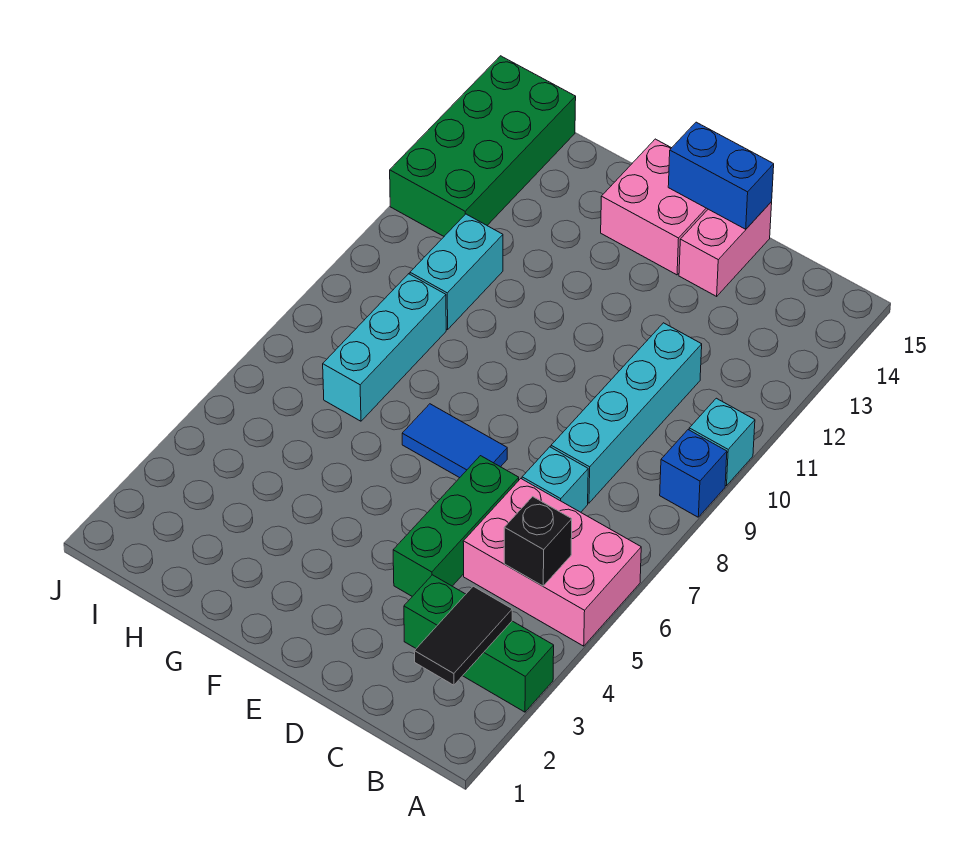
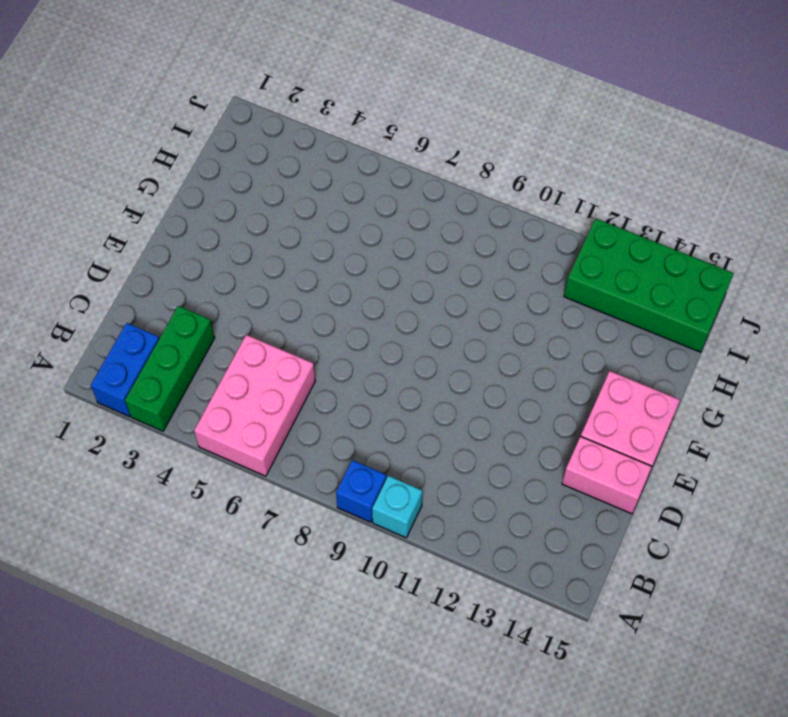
blue 1x2 brick [91,323,159,416] -> blue 1x2 brick moved to [668,122,774,229]
none -> cyan 1x1 brick [522,447,588,512]
none -> cyan 1x4 brick [551,323,702,503]
none -> green 1x3 brick [393,456,519,596]

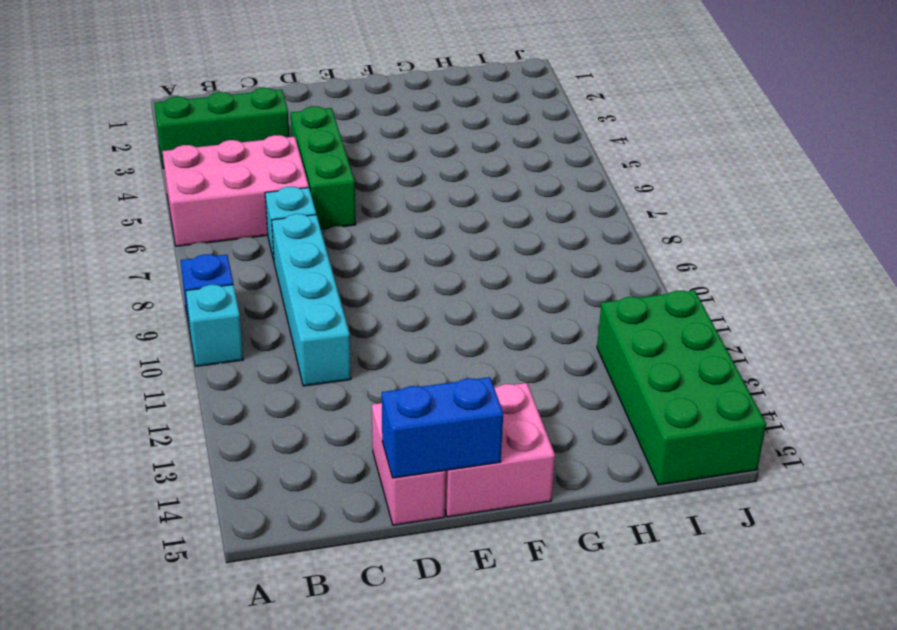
none -> blue 1x2 tile [402,404,507,478]
none -> cyan 1x3 brick [323,274,446,421]
none -> cyan 1x2 brick [410,214,503,330]

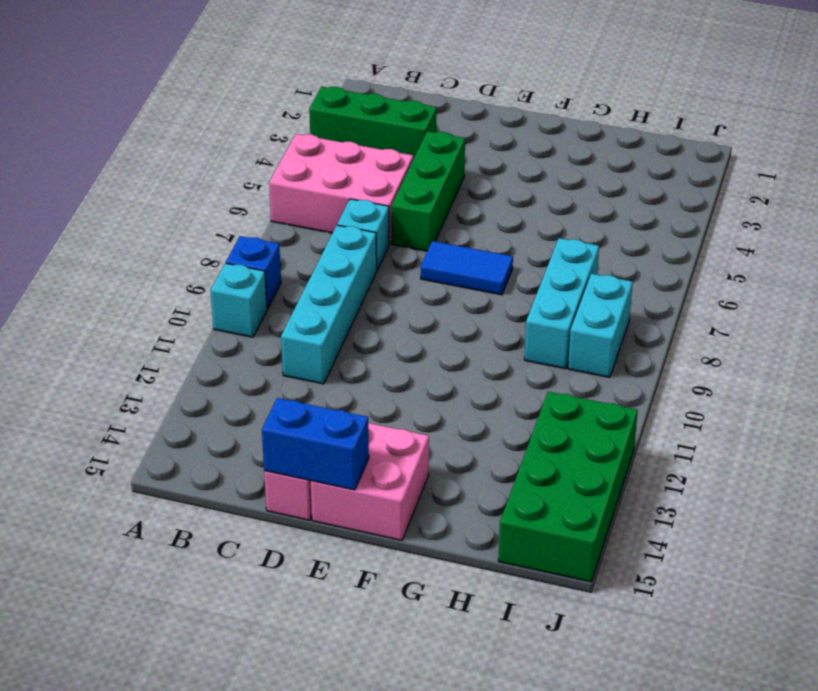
cyan 1x2 brick [568,274,633,378] -> cyan 1x2 brick moved to [410,214,503,330]
none -> black 1x2 tile [414,586,512,685]
none -> black 1x1 brick [504,497,572,586]

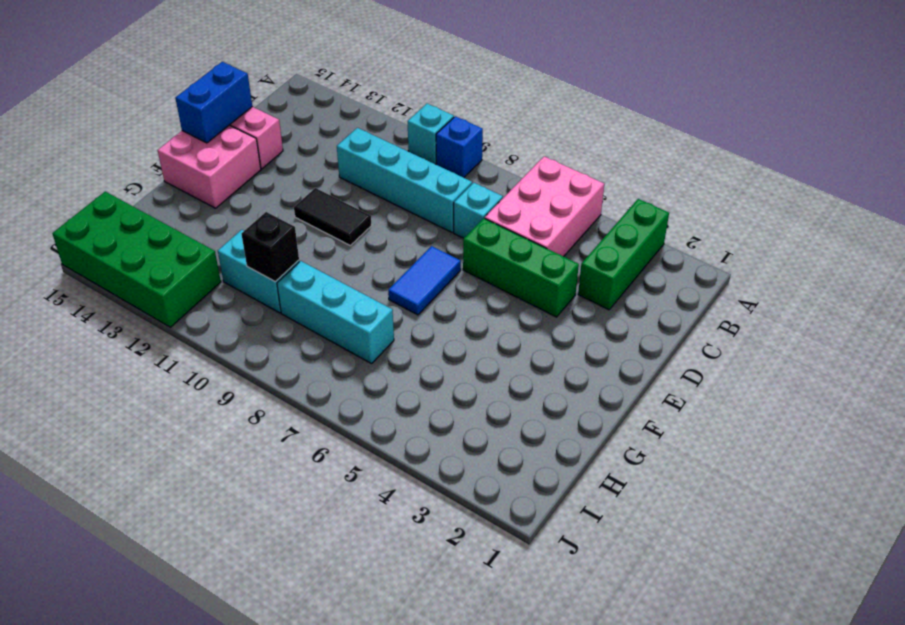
black 1x2 tile [294,188,371,245] -> black 1x2 tile moved to [414,586,512,685]
black 1x1 brick [242,212,299,282] -> black 1x1 brick moved to [504,497,572,586]

